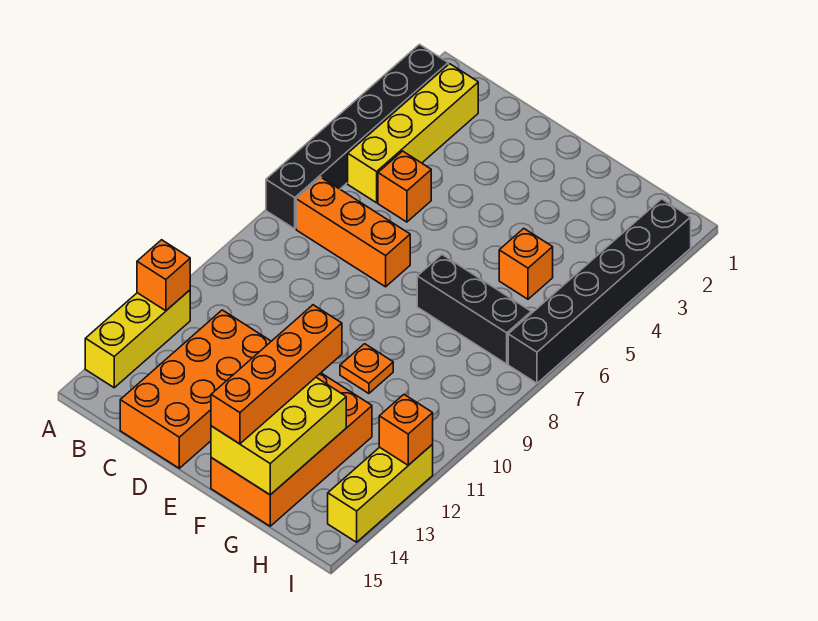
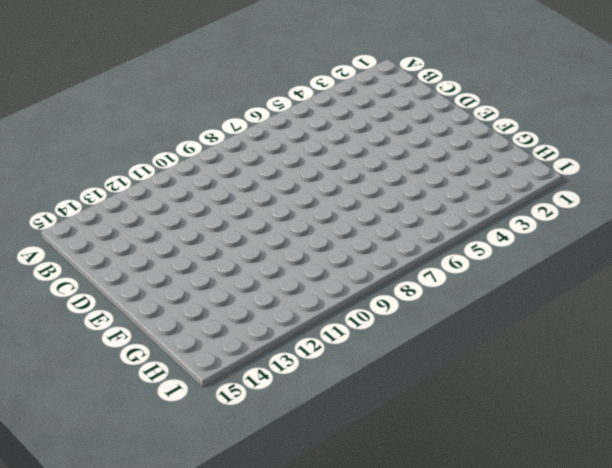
none -> black 1x6 brick [266,44,448,229]
none -> yellow 1x3 brick [85,290,190,388]
none -> yellow 1x4 brick [348,64,478,203]

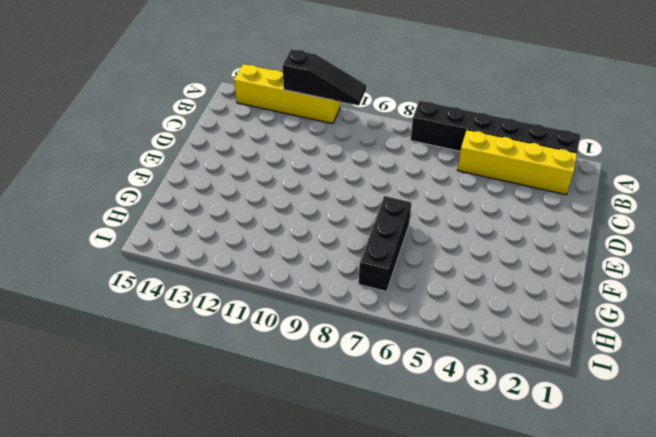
black 1x3 slope [282,49,366,106] -> orange 1x1 brick [137,240,190,311]
yellow 1x4 brick [234,64,340,124] -> yellow 1x3 brick [85,290,190,388]
none -> orange 1x3 brick [296,177,410,287]
none -> orange 1x1 brick [378,151,431,222]
none -> orange 2x4 brick [120,310,271,468]

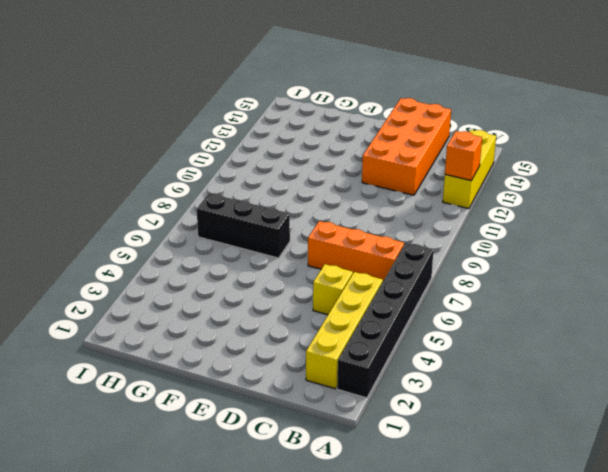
yellow 1x1 brick [313,264,353,315] -> orange 1x1 brick [378,151,431,222]
none -> orange 1x1 plate [340,344,393,394]
none -> orange 2x4 brick [211,373,372,526]
none -> orange 1x1 brick [499,229,553,299]

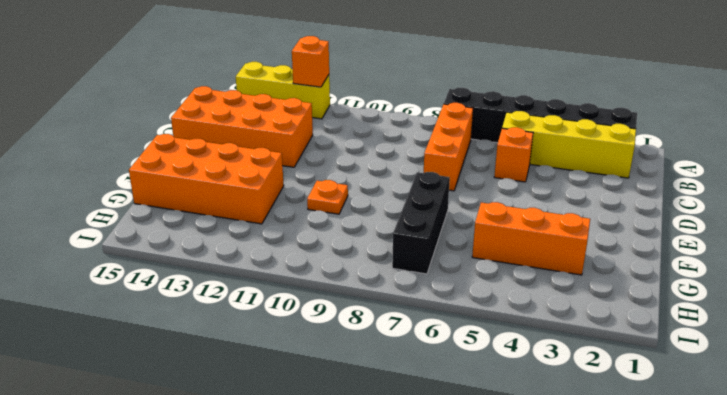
orange 1x3 brick [472,202,590,275] -> orange 1x1 brick [499,229,553,299]
none -> black 1x6 brick [508,199,691,383]
none -> yellow 1x3 brick [328,444,433,542]
none -> yellow 2x3 brick [211,378,346,495]

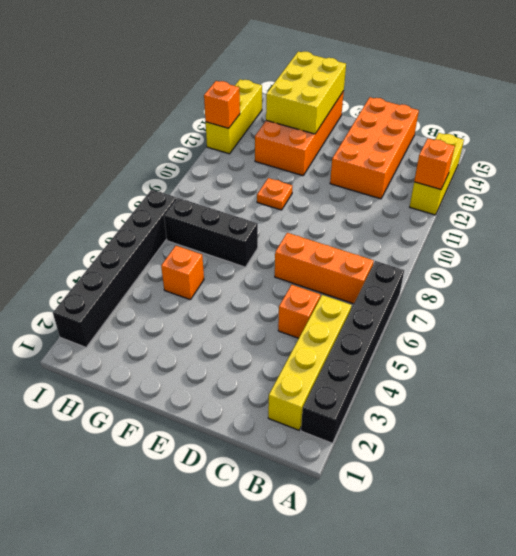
none -> orange 1x4 brick [211,305,342,444]

